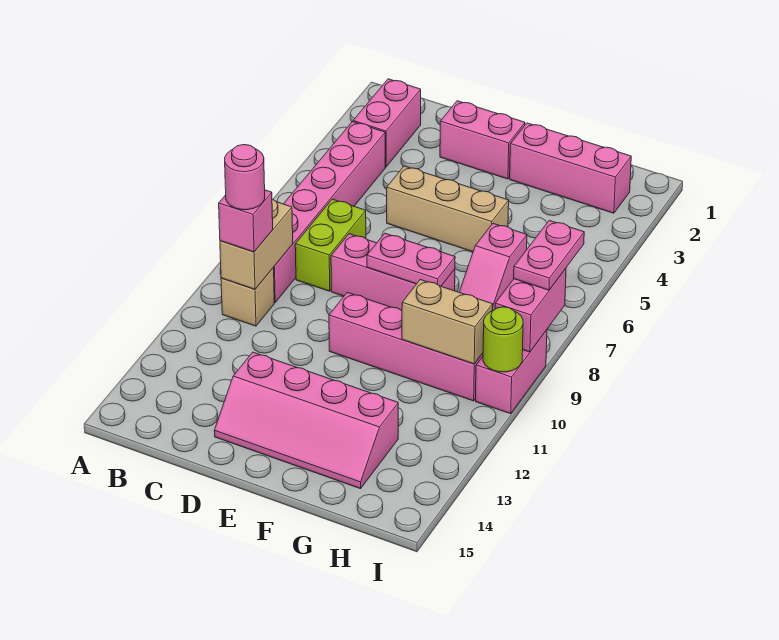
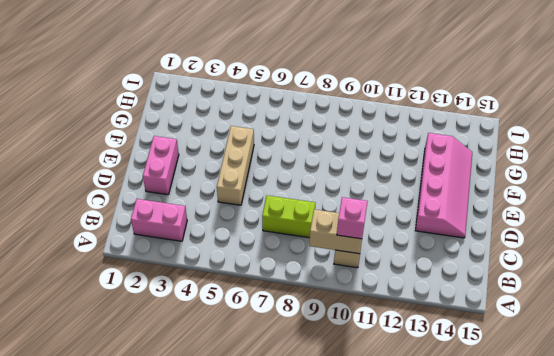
none -> pink 1x6 brick [273,122,385,302]
none -> pink 1x3 brick [331,234,455,310]
none -> pink 1x4 brick [329,292,483,401]

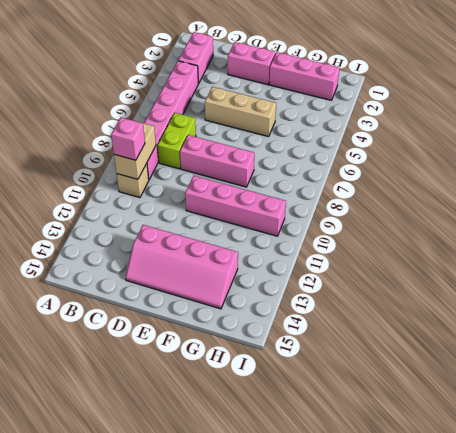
none -> pink 1x2 slope [459,224,527,311]
none -> pink 1x2 brick [476,330,547,414]
none -> pink 1x2 plate [367,233,455,286]

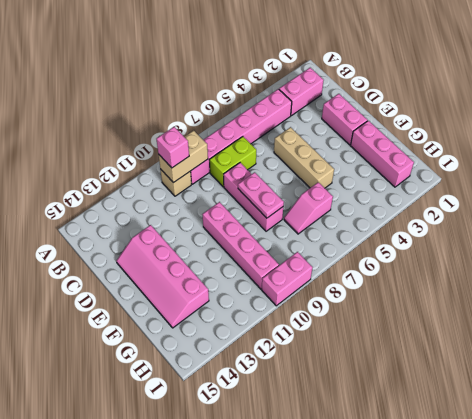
none -> tan 1x2 brick [402,280,493,364]
none -> pink 1x2 brick [495,269,566,352]
none -> lime 1x1 round brick [483,307,523,372]

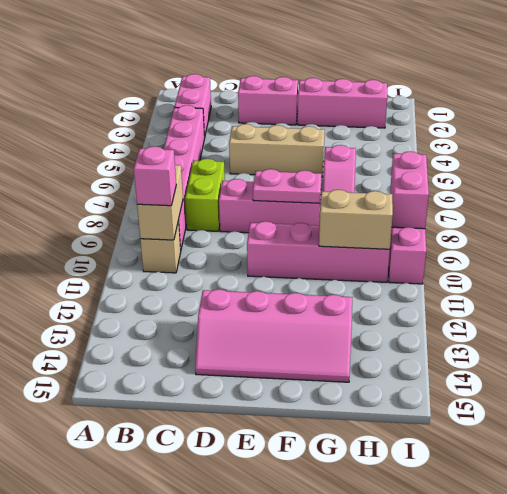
none -> lime 1x1 round brick [483,307,523,372]
none -> pink 1x2 plate [514,220,584,290]
none -> pink 1x1 round brick [225,145,265,210]

